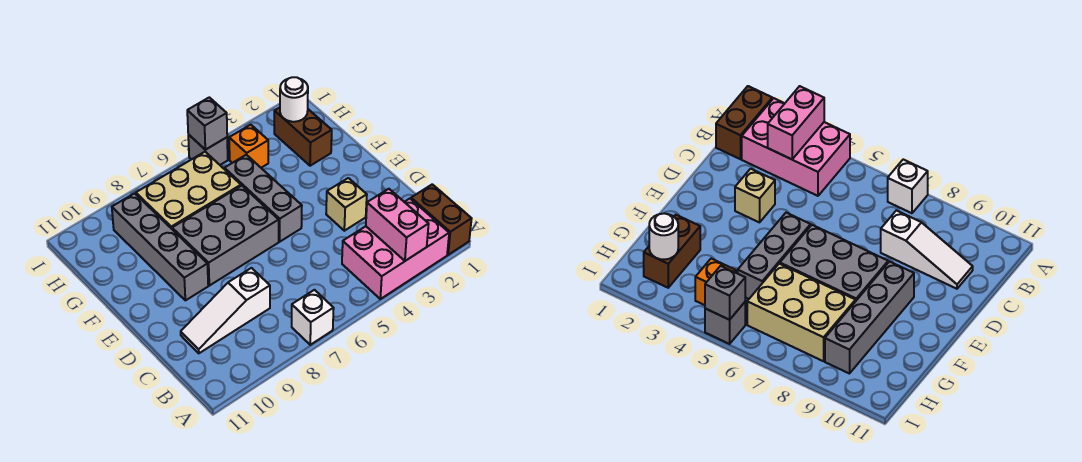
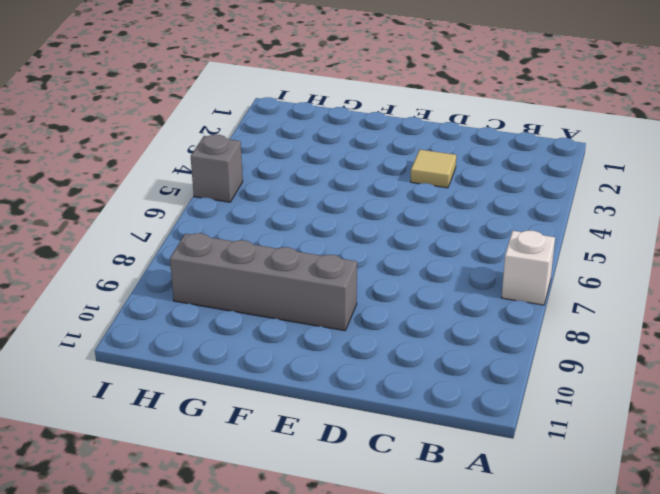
tan 1x1 tile [411,150,456,188] -> tan 1x1 brick [326,178,367,231]
none -> brown 1x2 brick [411,184,472,255]
none -> pink 2x3 brick [342,199,449,299]
none -> white 1x3 slope [181,268,270,353]

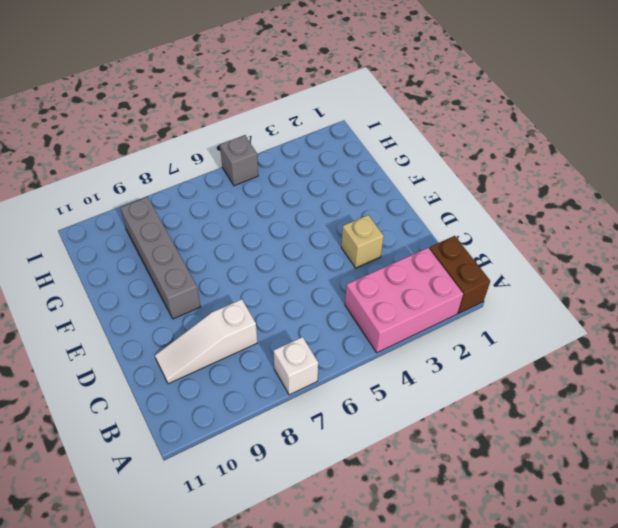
none -> grey 1x3 brick [224,155,302,242]
none -> grey 2x3 brick [172,186,279,286]
none -> brown 1x2 brick [274,108,332,166]

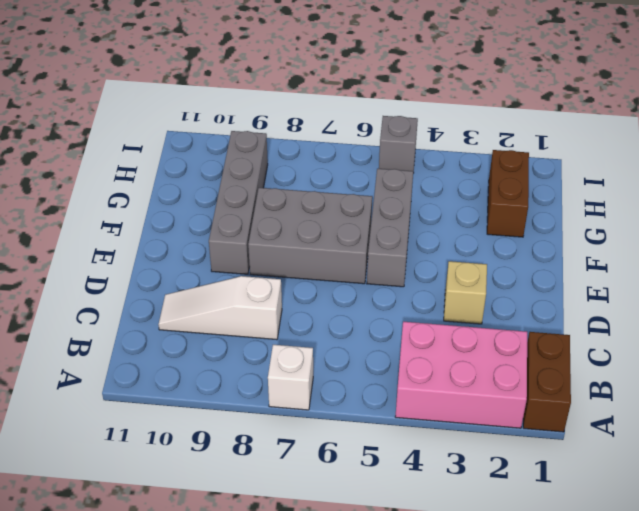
none -> tan 2x3 brick [136,152,241,229]
none -> orange 1x1 brick [229,125,268,168]
none -> pink 1x2 brick [366,189,429,261]

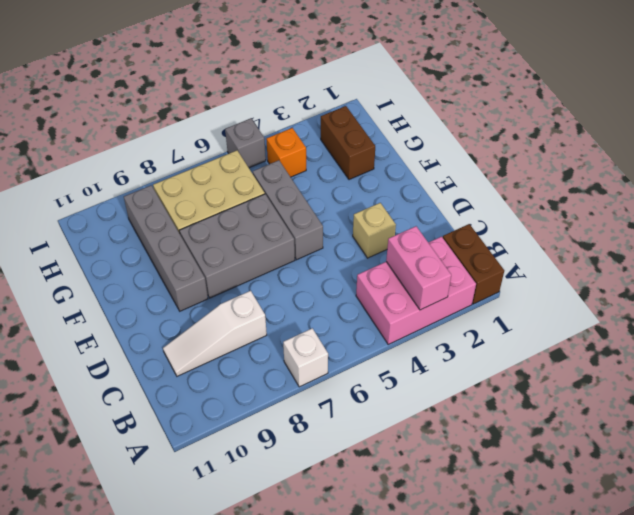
none -> white 1x1 round brick [280,77,308,122]
none -> grey 1x1 brick [187,97,227,150]

